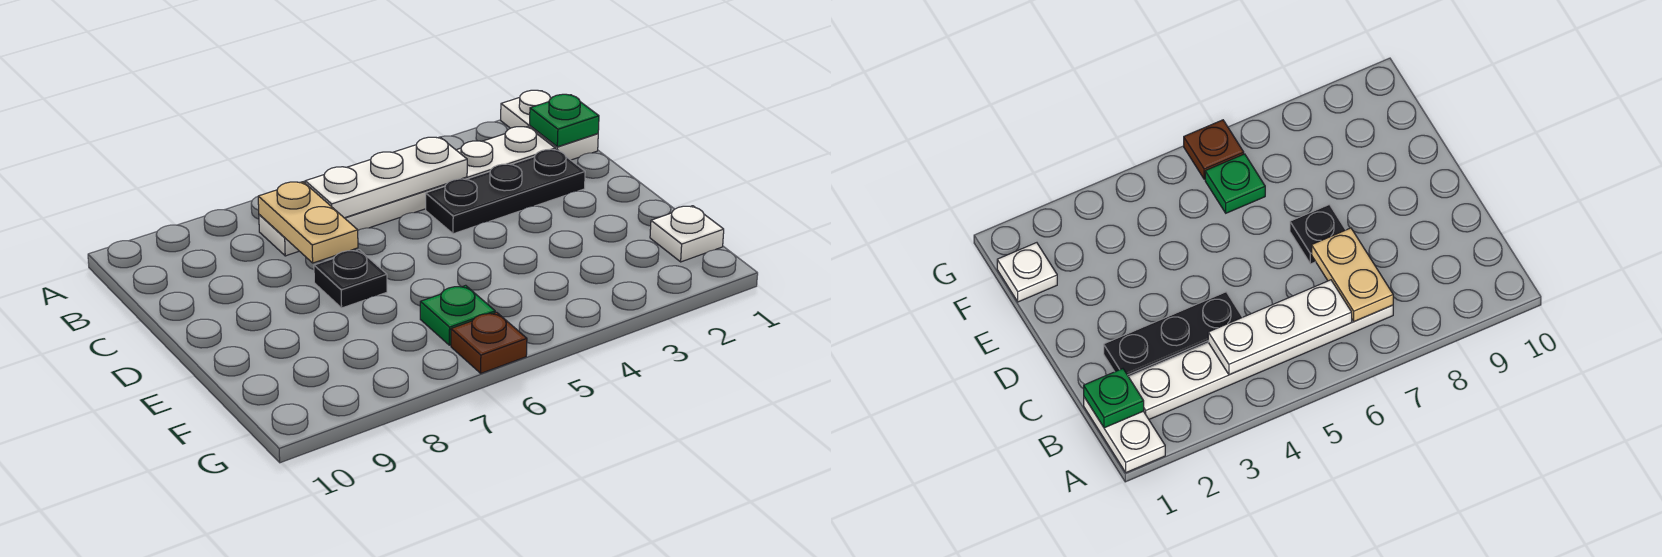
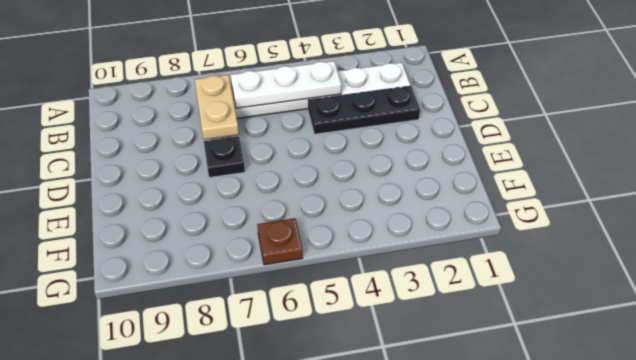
none -> white 1x2 plate [501,90,598,160]
none -> white 1x1 plate [650,206,724,262]

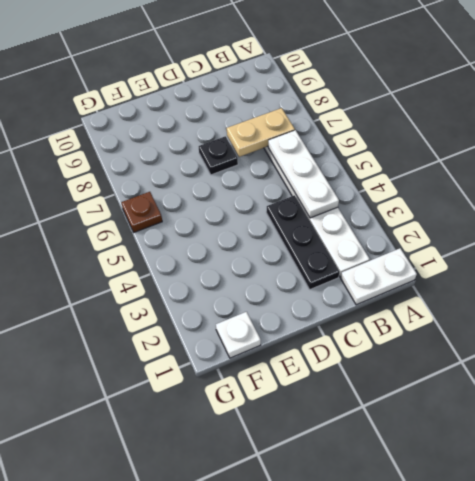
none -> green 1x1 plate [420,285,495,345]
none -> green 1x1 plate [530,94,599,147]

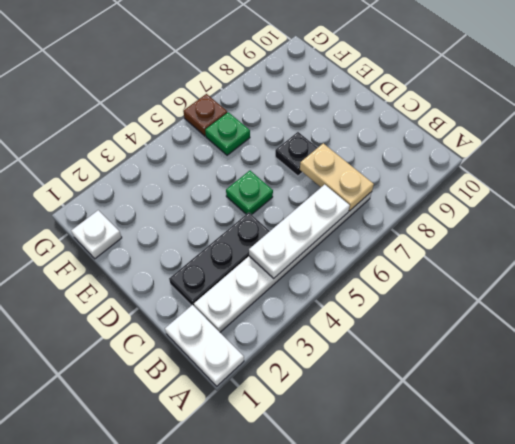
green 1x1 plate [226,171,273,215] -> green 1x1 plate moved to [530,94,599,147]

